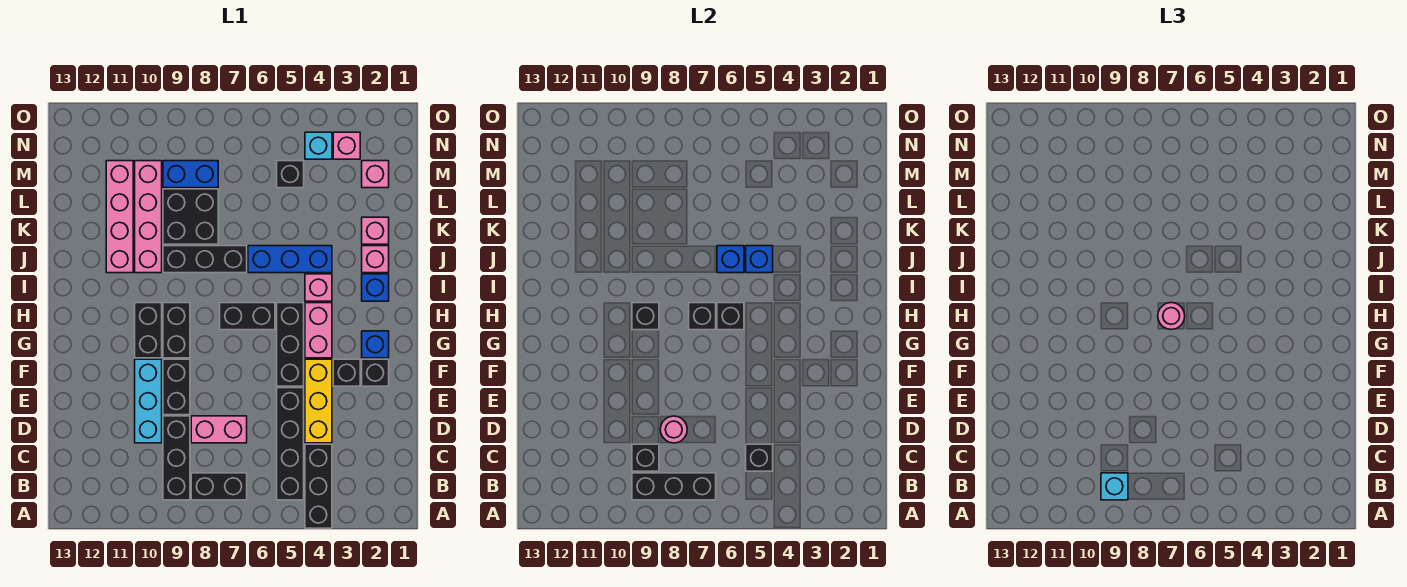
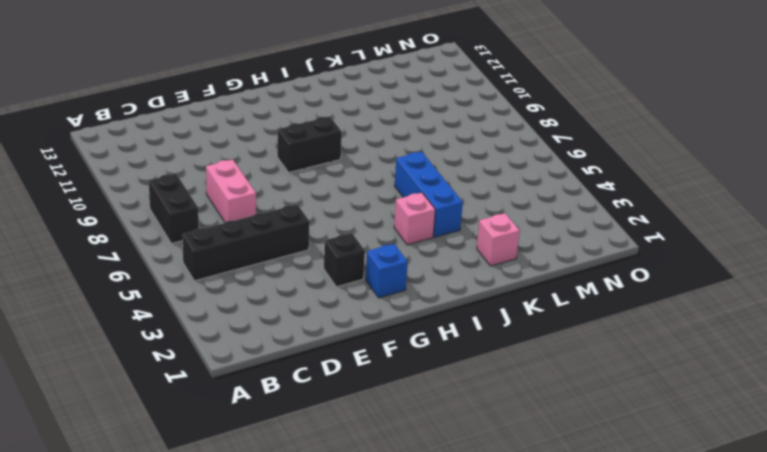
none -> black 1x3 brick [305,444,332,528]
none -> black 1x3 brick [163,416,190,500]
none -> yellow 1x3 brick [305,359,332,443]
none -> cyan 1x3 brick [135,359,162,443]

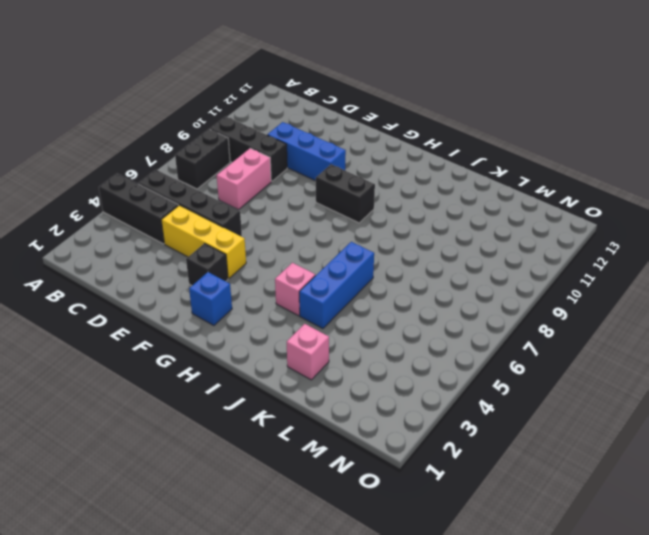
blue 1x3 brick [267,122,346,181] -> cyan 1x3 brick [135,359,162,443]
none -> black 1x2 brick [163,359,190,415]
none -> black 1x1 brick [362,359,389,386]
none -> black 1x3 brick [277,303,304,386]
none -> pink 1x2 brick [305,303,332,358]

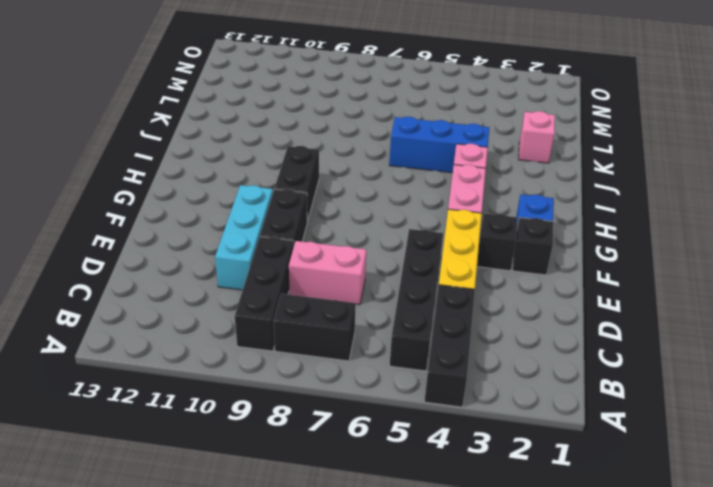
none -> black 1x3 brick [277,303,304,386]
none -> black 1x2 brick [135,303,162,358]
none -> black 1x2 brick [220,303,275,330]
none -> blue 1x1 brick [362,274,389,301]

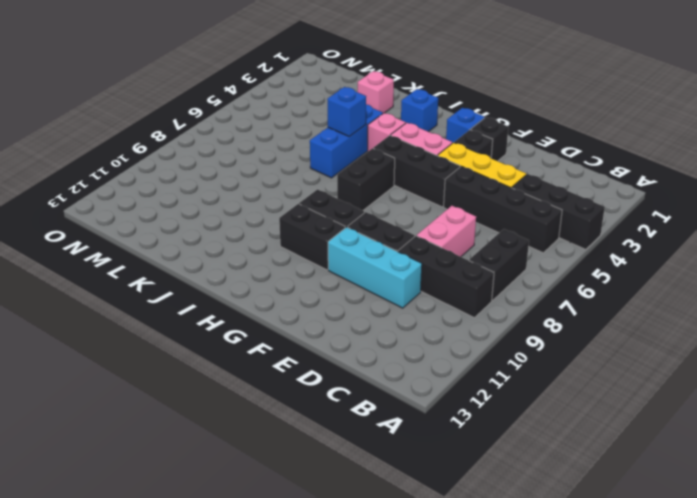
none -> pink 1x1 brick [362,246,389,273]
none -> black 1x3 brick [163,246,247,273]
none -> pink 1x4 brick [135,161,162,273]
none -> pink 1x4 brick [106,161,133,273]

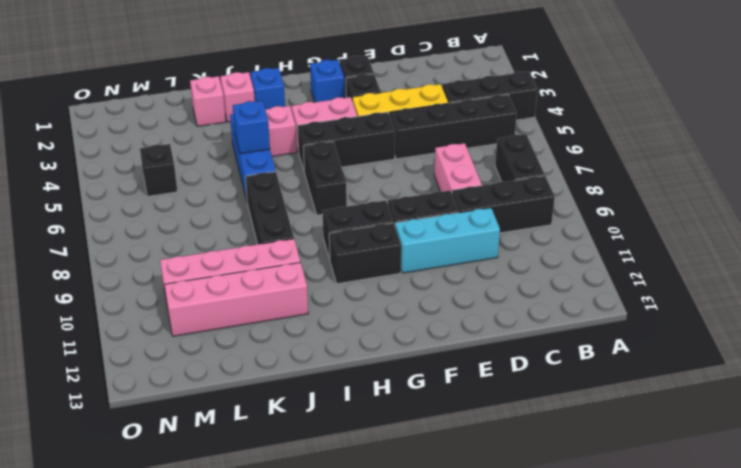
none -> black 2x2 brick [163,189,218,244]
none -> pink 1x1 brick [362,161,389,188]
none -> blue 1x2 brick [163,161,218,188]
none -> pink 1x1 brick [333,132,360,159]

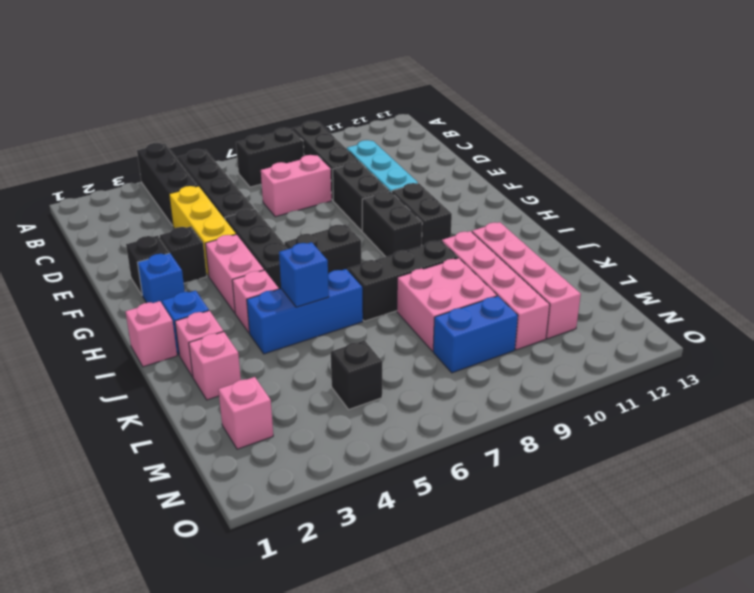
pink 1x1 brick [125,301,177,367] -> pink 1x1 brick moved to [333,132,360,159]
pink 2x2 brick [397,258,497,351] -> black 2x2 brick [163,189,218,244]
none -> cyan 1x1 brick [305,132,332,159]
none -> black 1x3 brick [632,473,716,500]
none -> black 1x1 brick [746,444,773,471]
none -> black 1x1 brick [632,444,659,471]

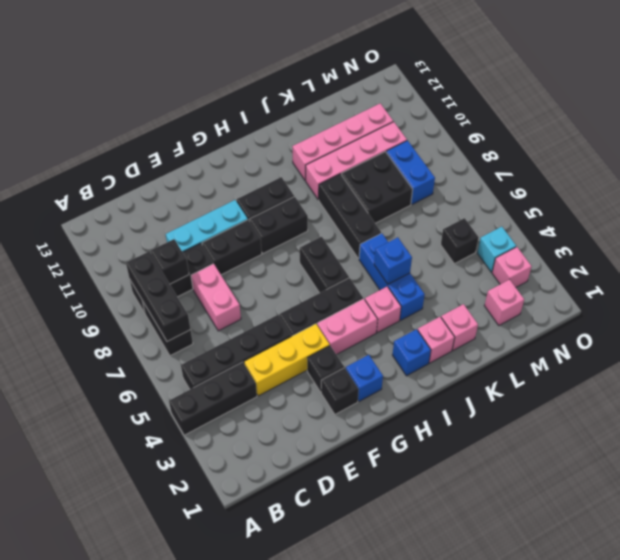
none -> black 1x1 brick [746,444,773,471]
none -> pink 1x1 round brick [660,416,687,443]
none -> black 1x1 brick [717,303,744,330]
none -> black 1x1 brick [689,303,716,330]

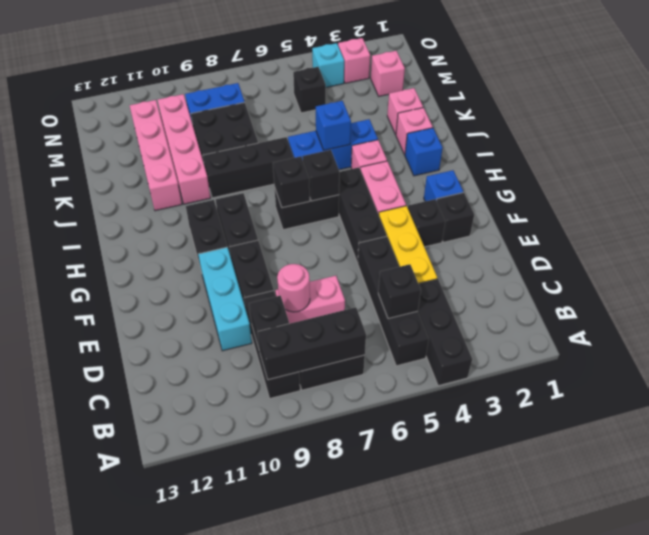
none -> black 1x1 brick [632,303,659,330]
none -> blue 1x1 brick [717,246,744,273]
none -> cyan 1x1 brick [1101,473,1128,500]
none -> pink 1x1 round brick [1158,303,1185,330]

